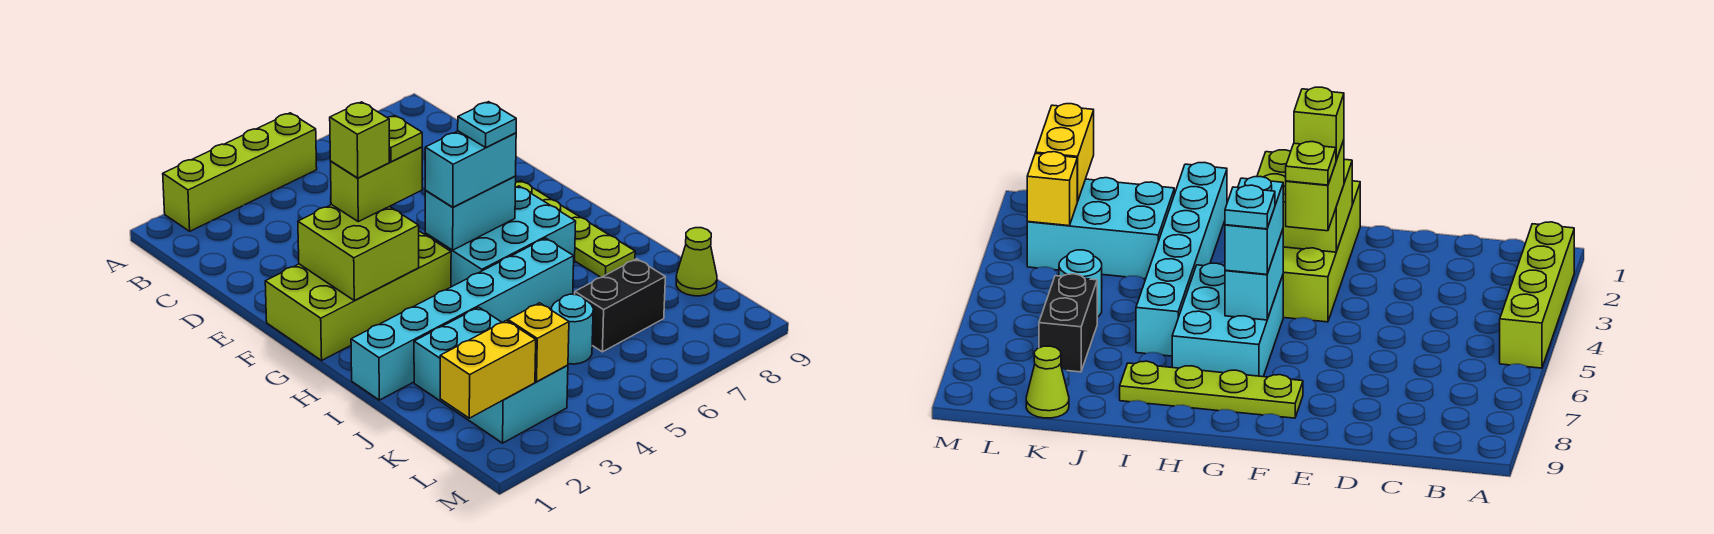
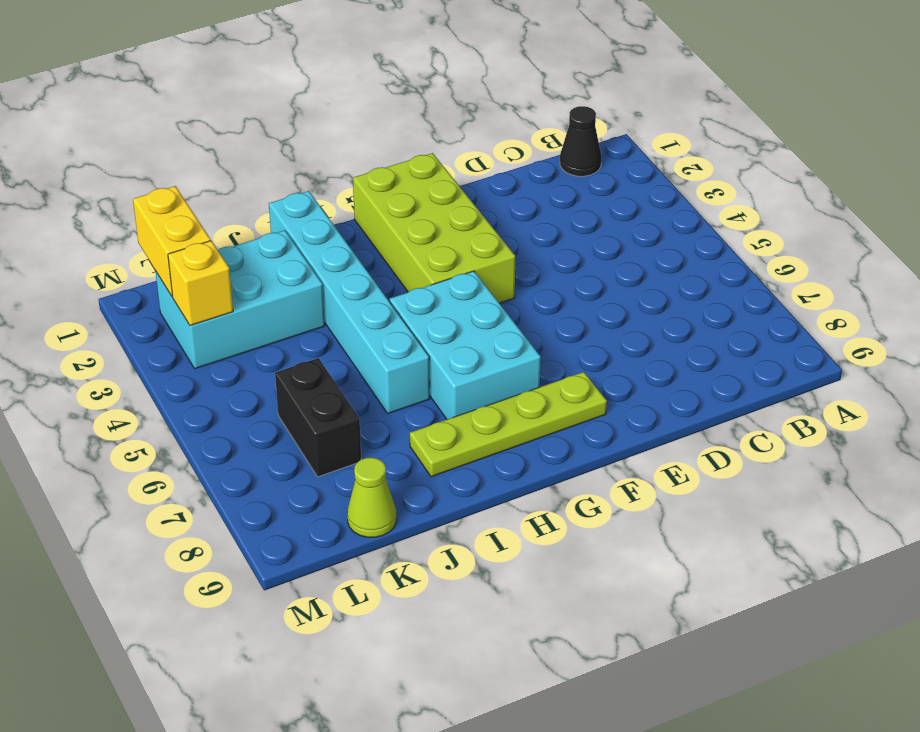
black 1x1 cone [560,106,601,176] -> none
none -> lime 1x4 brick [163,113,317,231]
none -> cyan 1x1 round brick [552,294,593,364]
none -> lime 2x2 brick [298,205,419,301]

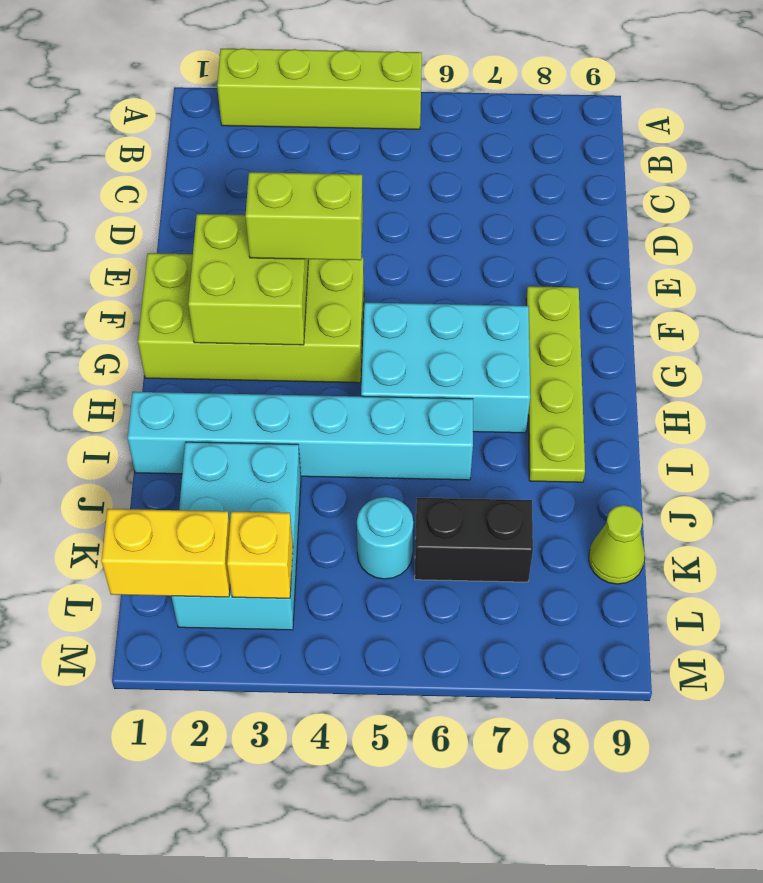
none -> cyan 1x2 brick [425,176,516,250]
none -> cyan 1x2 brick [425,131,516,207]
none -> lime 1x1 brick [330,102,389,178]

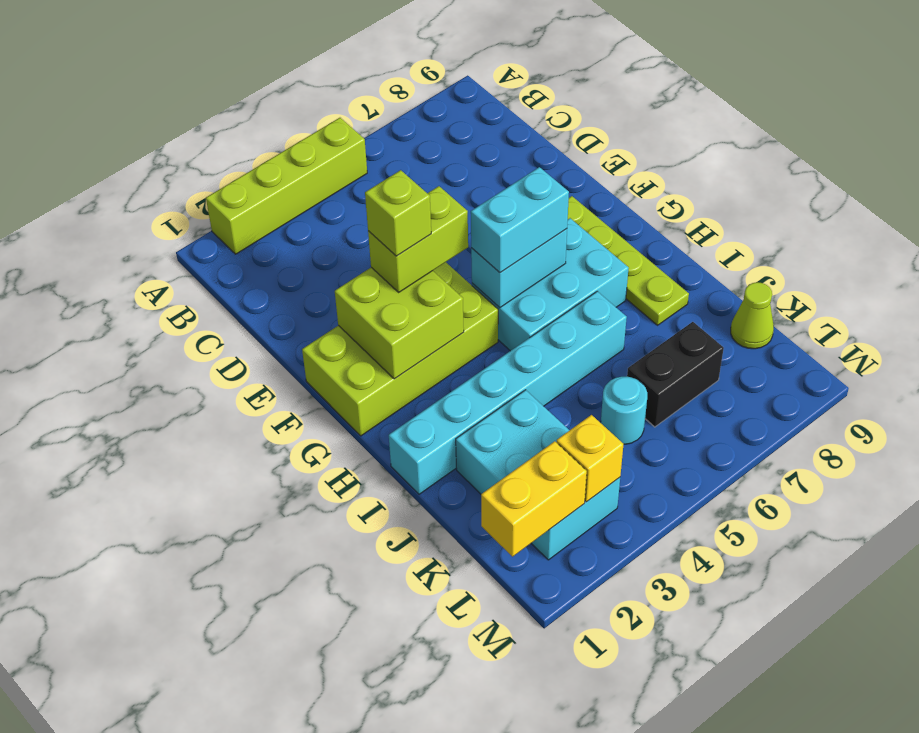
none -> lime 1x1 plate [387,116,422,162]
none -> cyan 1x1 plate [458,102,516,148]

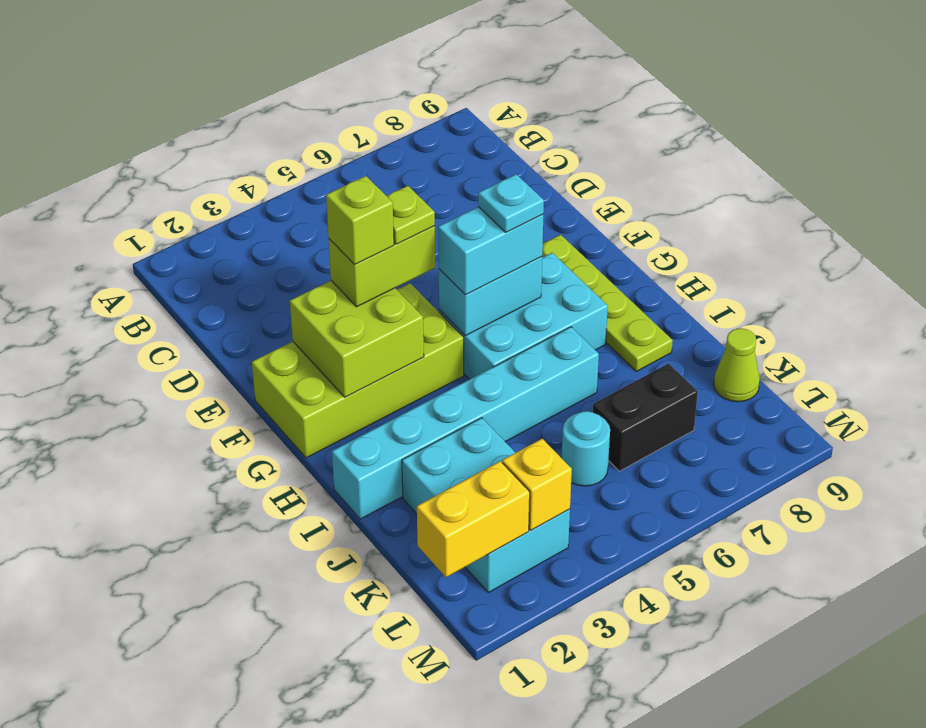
none -> lime 1x4 brick [163,113,317,231]

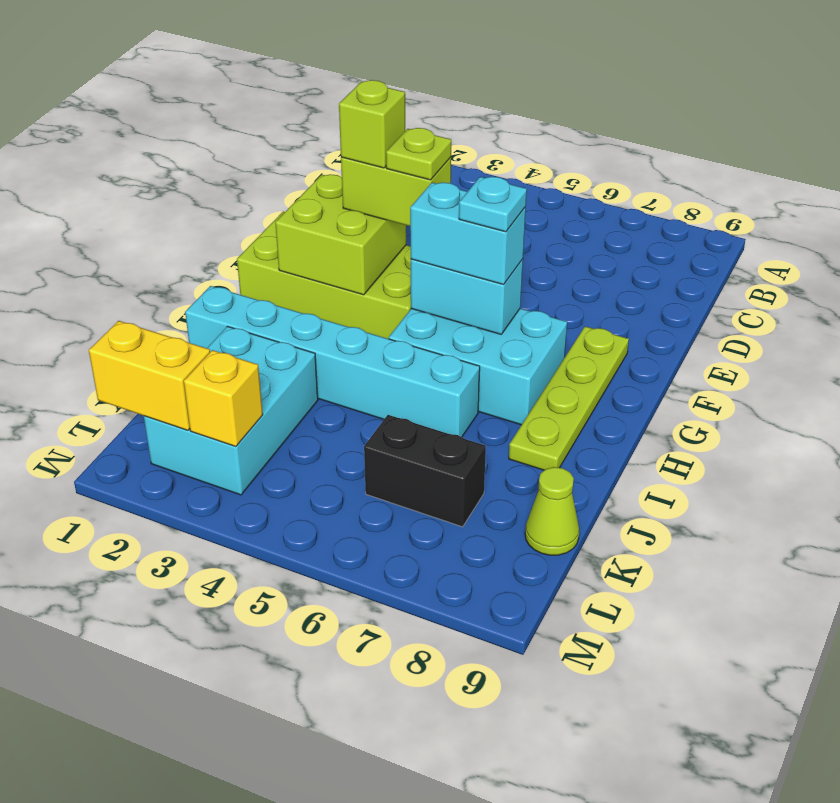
none -> lime 1x4 brick [163,113,317,231]
none -> cyan 1x1 round brick [552,294,593,364]

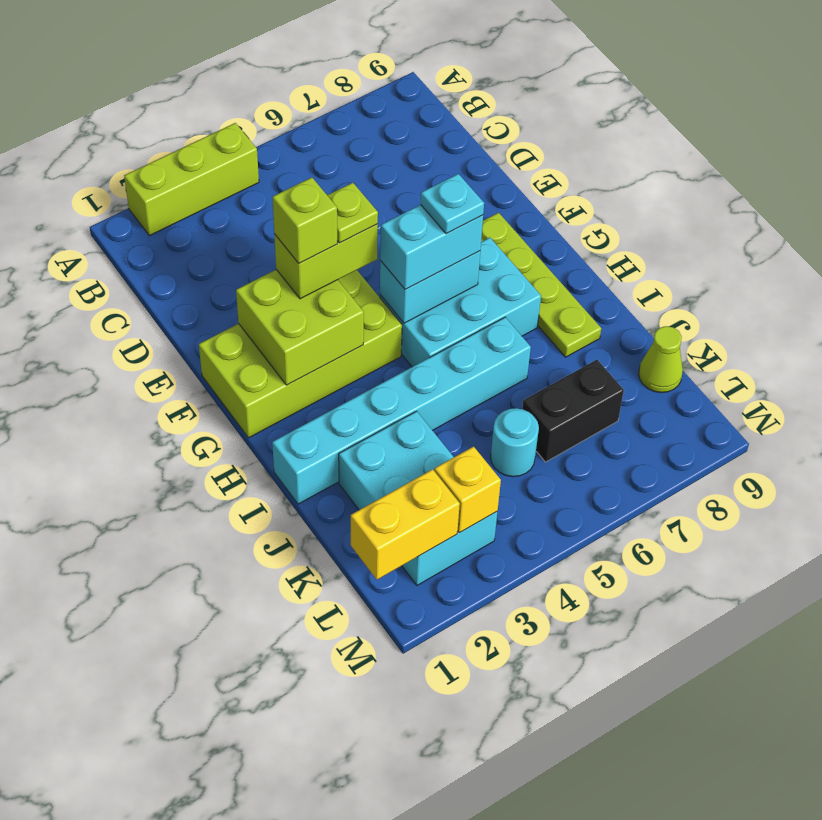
lime 1x3 brick [124,123,259,236] -> lime 1x4 brick [163,113,317,231]

